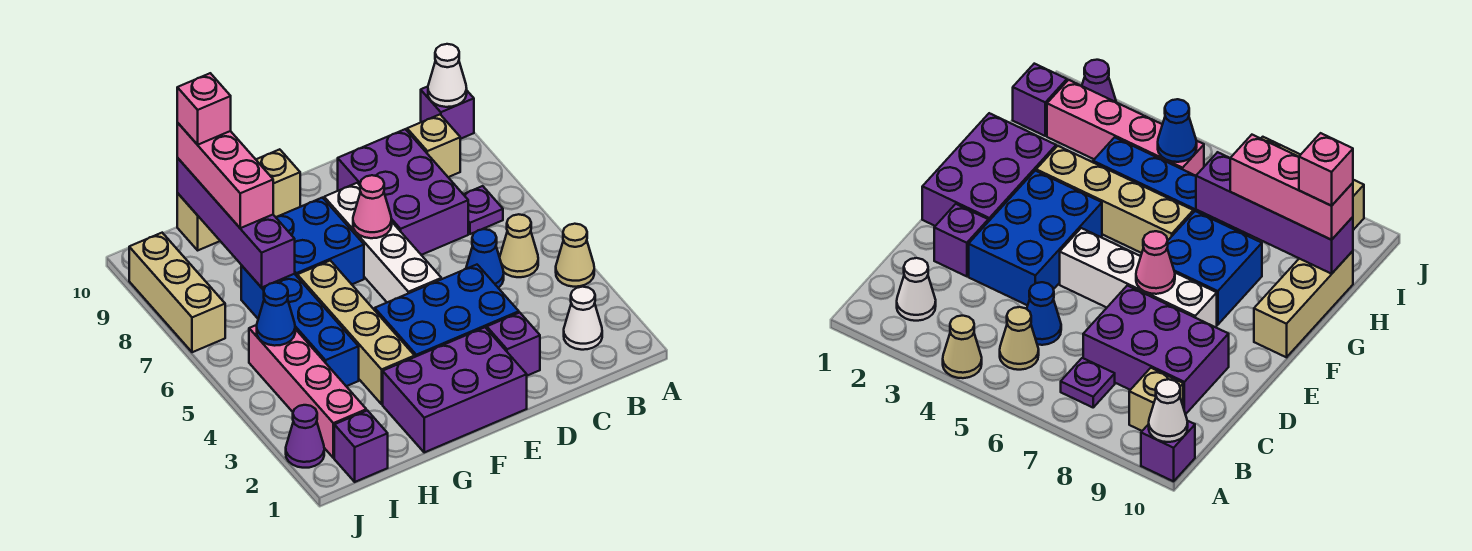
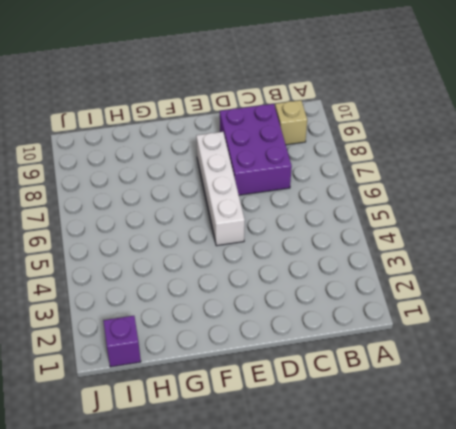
none -> tan 1x1 cone [556,224,594,287]
none -> purple 1x1 brick [421,87,474,139]
none -> white 1x1 cone [564,287,602,350]

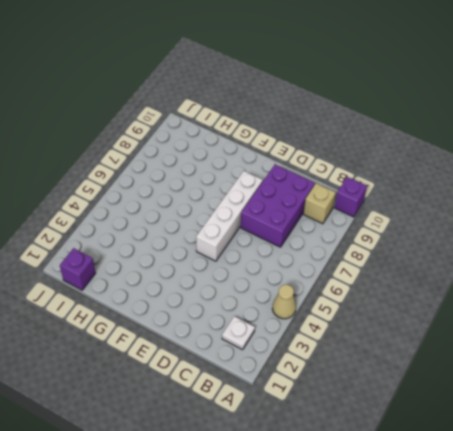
white 1x1 plate [222,316,255,350] -> white 1x1 cone [564,287,602,350]
none -> tan 1x1 cone [500,214,538,277]
none -> purple 1x1 plate [463,186,503,234]
none -> blue 1x1 cone [466,229,504,288]

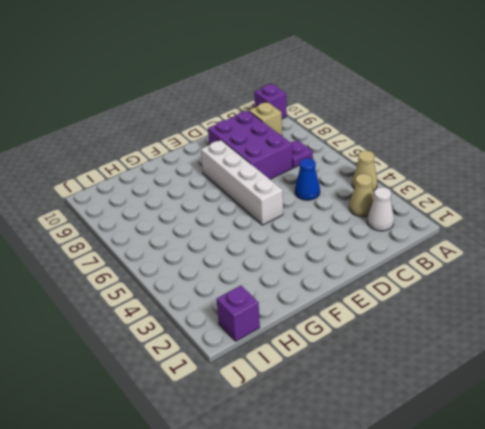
tan 1x1 cone [349,174,374,217] -> tan 1x1 cone moved to [500,214,538,277]
none -> purple 1x1 brick [487,313,540,376]
none -> blue 2x3 brick [375,265,519,357]
none -> purple 2x3 brick [383,327,527,452]

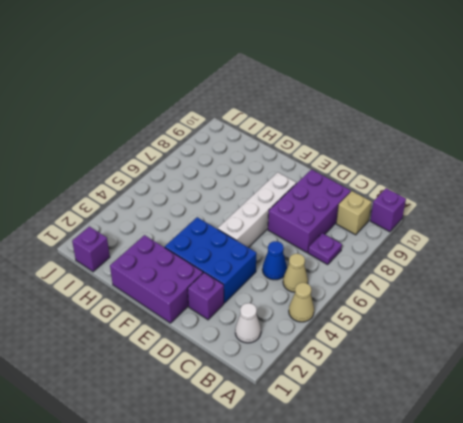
none -> blue 2x2 brick [276,198,364,284]
none -> tan 1x3 brick [177,149,300,250]
none -> tan 1x4 brick [297,261,415,404]

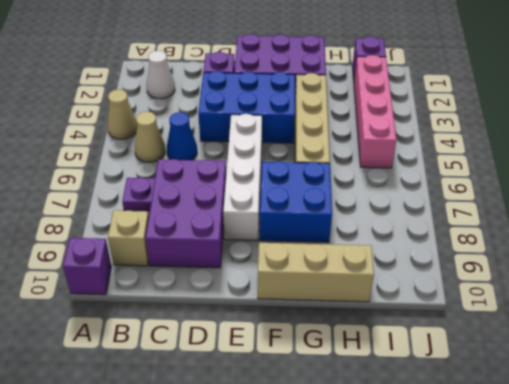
none -> blue 1x4 brick [241,265,359,386]
none -> purple 1x1 cone [286,405,324,468]
none -> tan 1x3 brick [129,233,225,352]

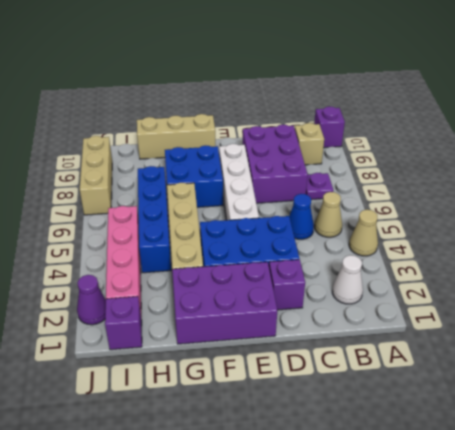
none -> white 1x1 cone [428,44,467,107]
none -> pink 1x1 cone [353,175,392,238]
none -> purple 1x4 brick [177,158,295,288]

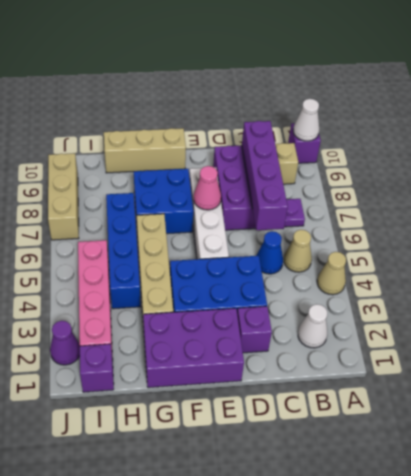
purple 1x4 brick [242,121,288,230] -> purple 1x4 brick moved to [177,158,295,288]
none -> blue 1x1 cone [257,283,295,346]
none -> pink 1x3 brick [177,123,273,228]
none -> pink 1x1 brick [177,73,231,145]

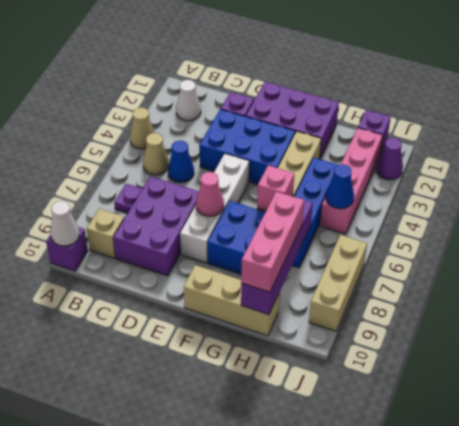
pink 1x1 brick [257,165,294,210] -> pink 1x1 brick moved to [177,73,231,145]

